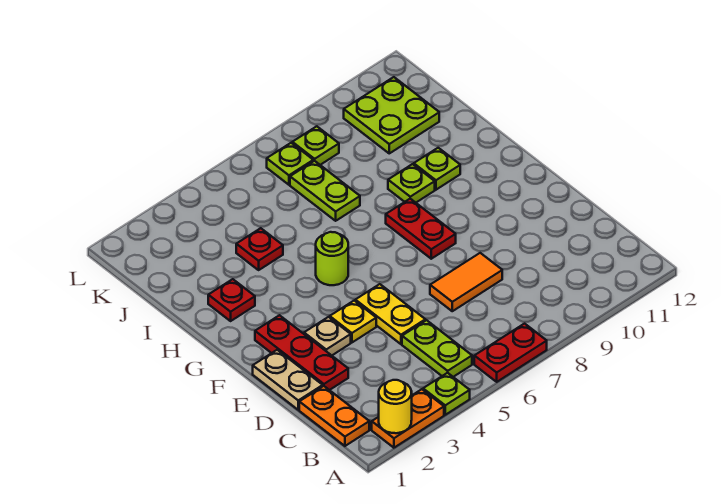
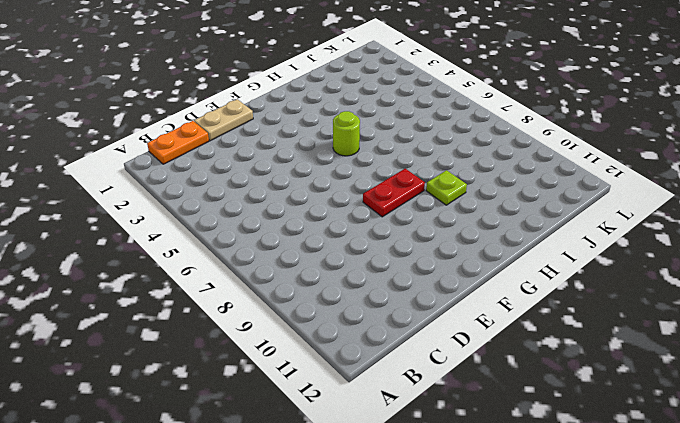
none -> orange 1x2 plate [372,389,444,448]
none -> lime 1x1 plate [423,373,470,415]
none -> red 1x2 plate [474,324,547,382]

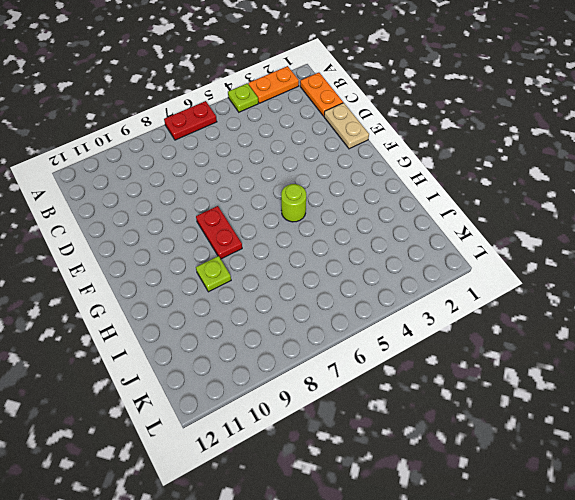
none -> lime 1x2 plate [402,320,472,377]
none -> red 1x3 plate [255,315,348,390]
none -> yellow 1x2 plate [355,284,425,344]

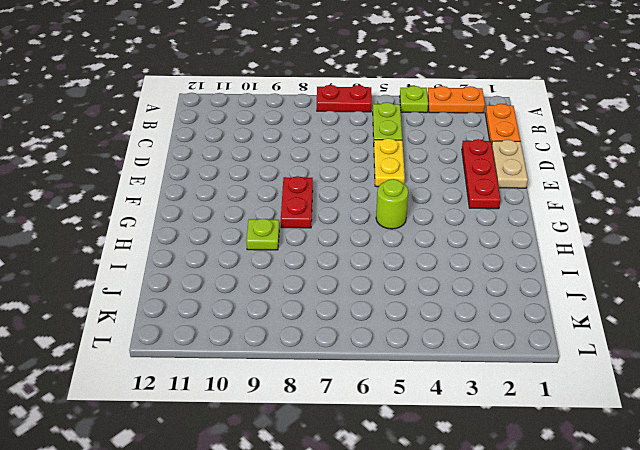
none -> orange 1x2 tile [430,253,502,311]
none -> tan 1x1 plate [304,317,351,355]
none -> yellow 1x1 plate [330,301,376,342]

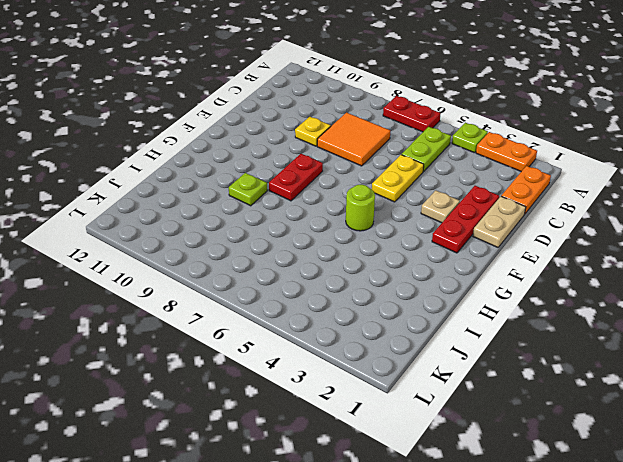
orange 2x2 tile [317,113,390,166] -> orange 1x2 tile [430,253,502,311]
yellow 1x1 plate [295,117,331,146] -> yellow 1x1 plate moved to [330,301,376,342]
none -> red 1x1 plate [208,279,255,321]
none -> lime 1x1 plate [414,148,460,190]
none -> red 1x1 plate [236,228,283,270]

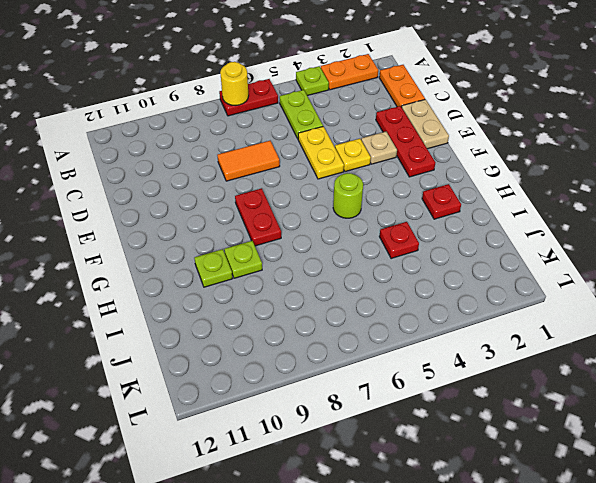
yellow 1x1 round brick [220,62,249,106] -> yellow 1x1 round brick moved to [379,380,412,433]
none -> lime 1x2 plate [290,161,360,221]
none -> lime 2x2 plate [344,77,439,153]
none -> lime 1x1 plate [267,143,313,185]

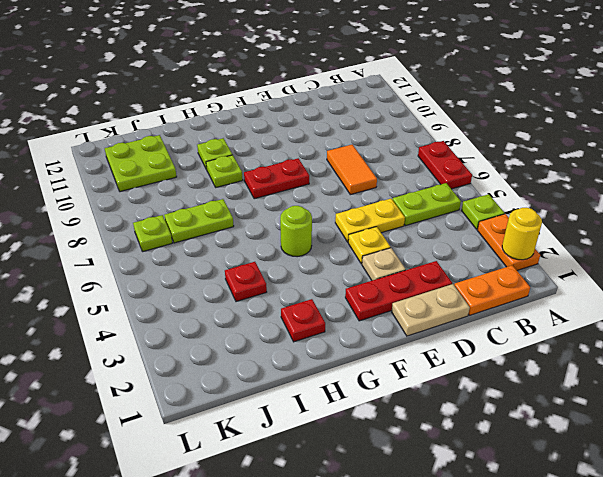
none -> lime 1x1 plate [292,126,339,165]

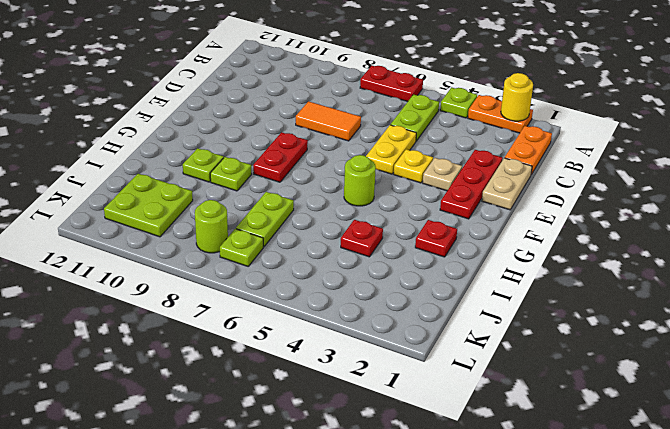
lime 1x1 round brick [195,200,228,253] -> lime 1x1 plate [292,126,339,165]

